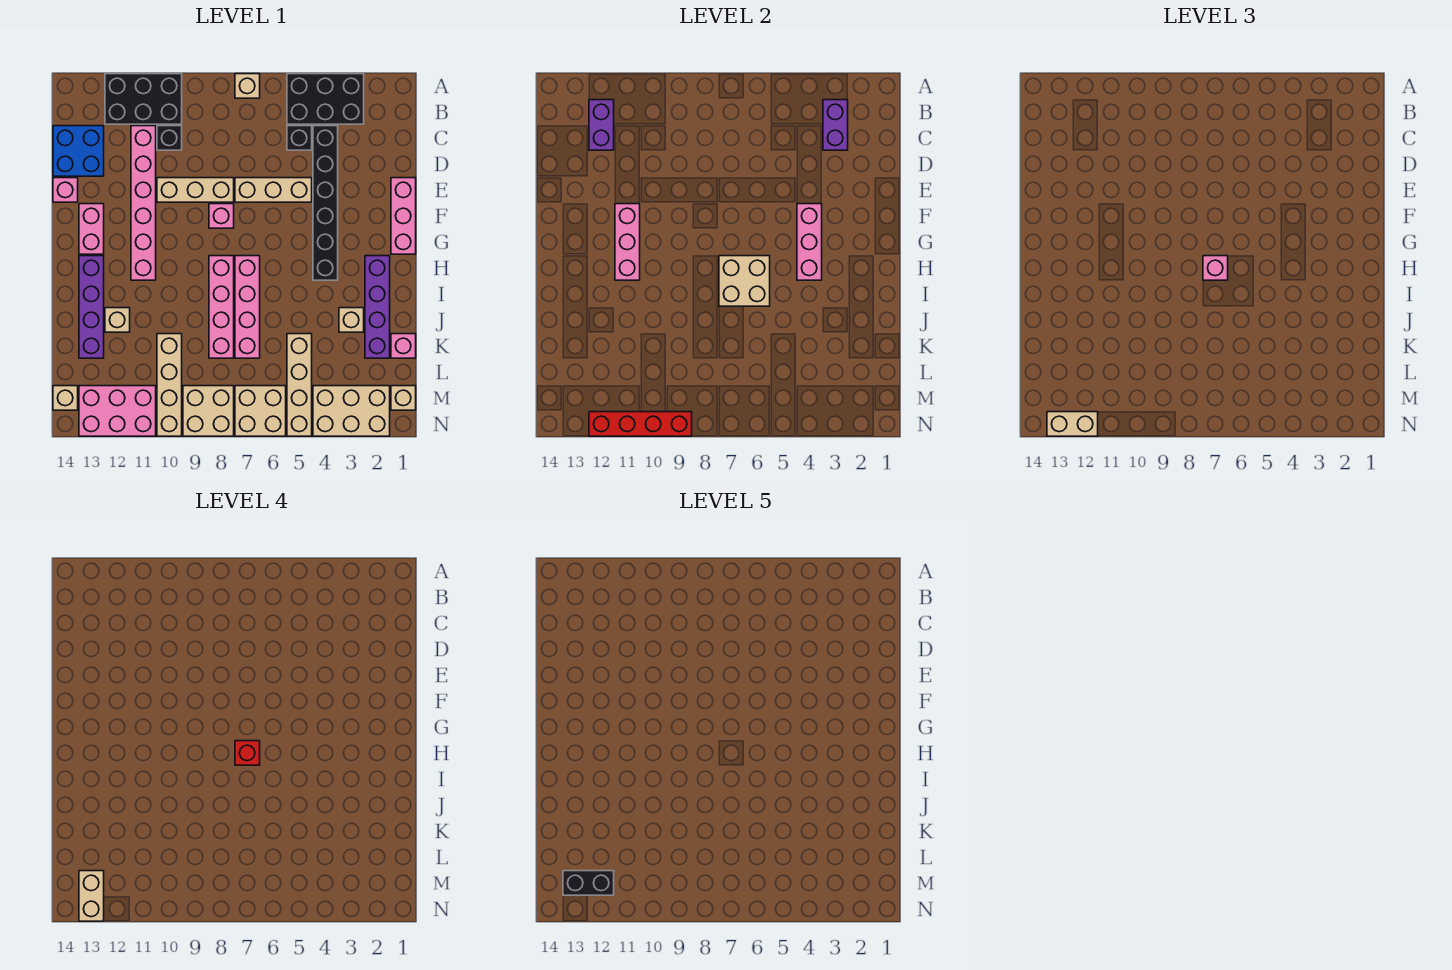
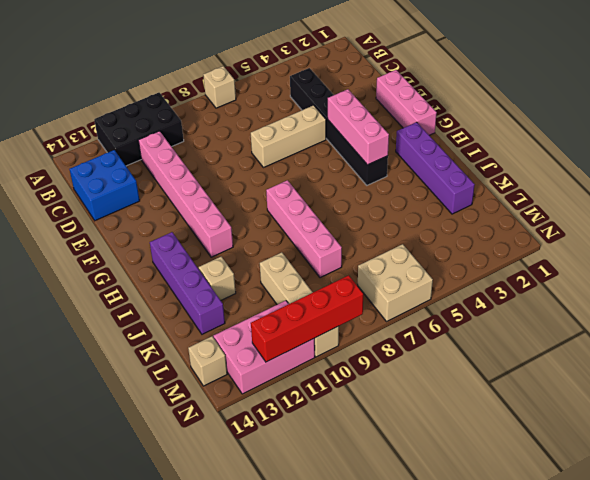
none -> black 2x3 brick [287,74,364,124]
none -> black 1x1 brick [287,126,312,150]
none -> black 1x1 brick [157,126,182,150]
none -> tan 1x3 brick [157,178,234,202]

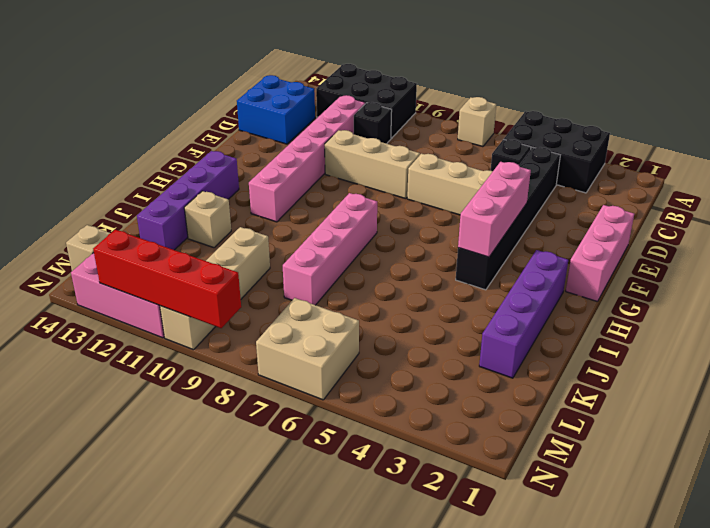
none -> pink 1x1 brick [53,178,78,202]
none -> pink 1x1 brick [209,204,234,228]
none -> pink 1x2 brick [79,204,104,254]
none -> pink 1x4 brick [235,256,260,358]

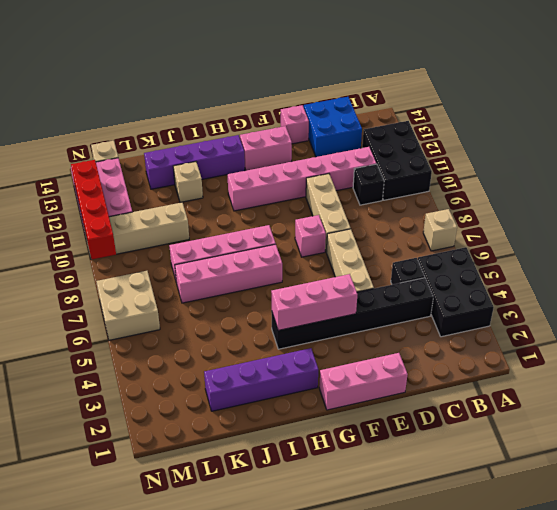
none -> tan 1x1 brick [339,308,364,332]
none -> pink 1x1 brick [391,334,416,358]
none -> tan 1x4 brick [287,334,312,436]
none -> tan 1x1 brick [391,386,416,410]

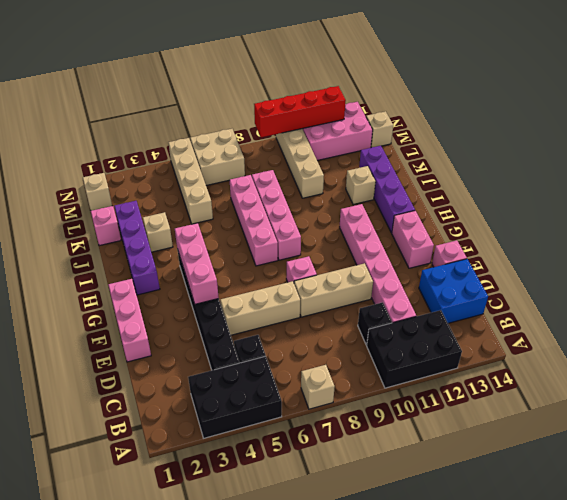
none -> tan 2x3 brick [313,386,390,436]
none -> tan 2x2 brick [183,386,234,436]
none -> purple 1x2 brick [823,100,848,150]
none -> purple 1x2 brick [589,100,614,150]

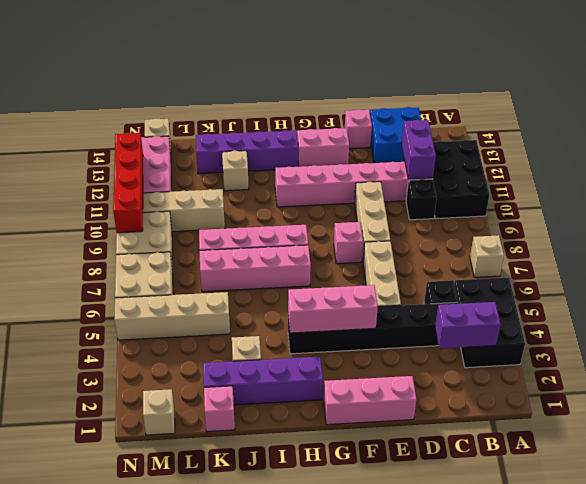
purple 1x2 brick [402,120,436,179] -> purple 1x2 brick turned to [589,100,614,150]
none -> tan 2x3 brick [313,386,390,436]
none -> pink 1x3 brick [615,204,640,280]
none -> tan 2x2 brick [719,256,770,306]
none -> pink 1x1 brick [1203,256,1228,280]

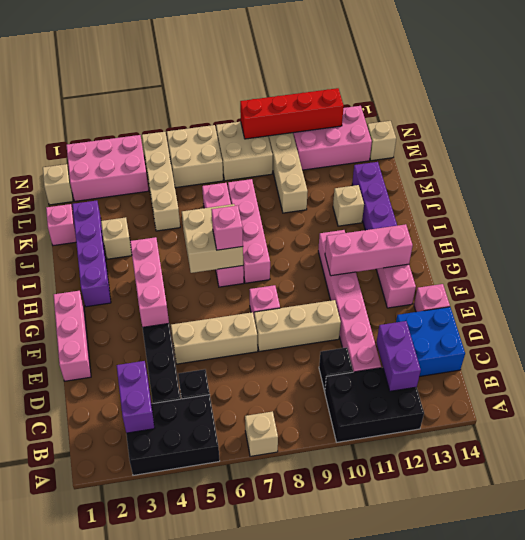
pink 1x3 brick [325,224,413,276] -> pink 1x3 brick turned to [615,204,640,280]
pink 2x3 brick [66,135,149,201] -> tan 2x3 brick [313,386,390,436]
none -> tan 1x2 brick [1047,412,1098,436]
none -> red 1x1 brick [235,741,260,765]
none -> tan 1x2 brick [79,871,104,921]
none -> black 1x2 brick [563,871,614,895]

